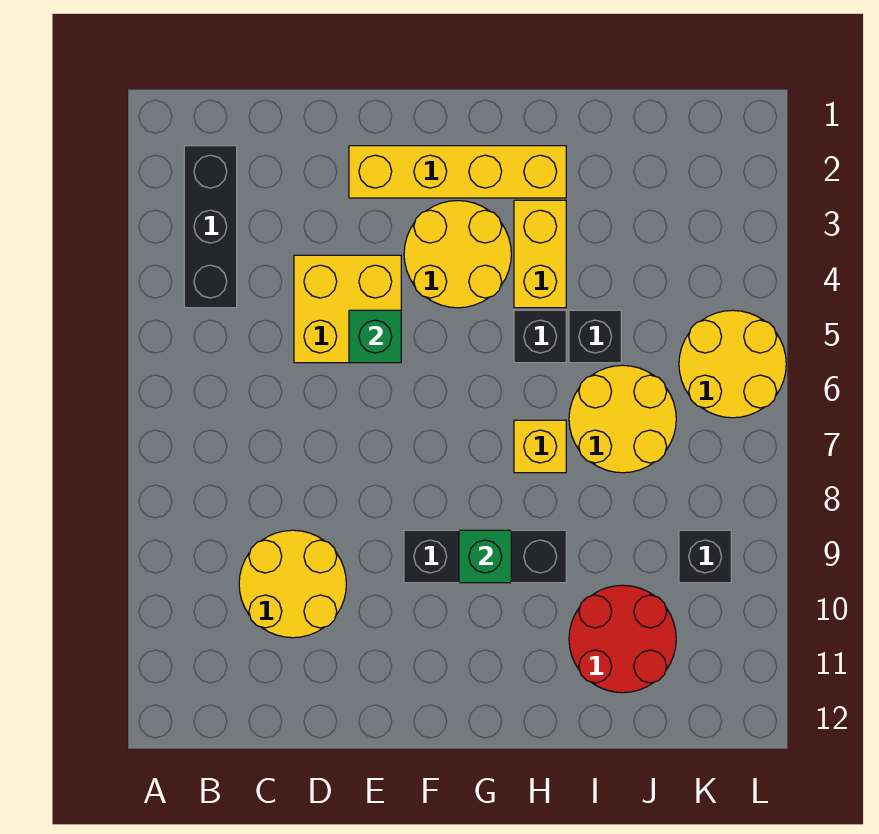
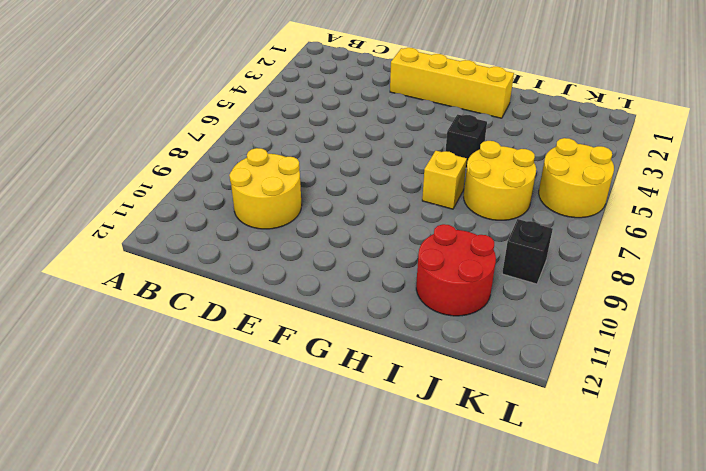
none -> black 1x3 brick [184,146,237,308]
none -> yellow 2x2 brick [294,255,401,363]
none -> yellow 2x2 round brick [404,201,511,308]

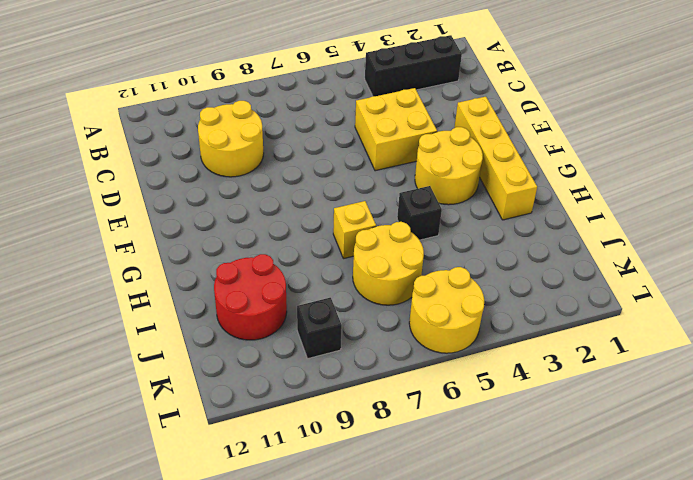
none -> black 1x3 brick [404,530,566,583]
none -> yellow 1x2 brick [514,200,566,308]
none -> black 1x1 brick [569,310,621,363]

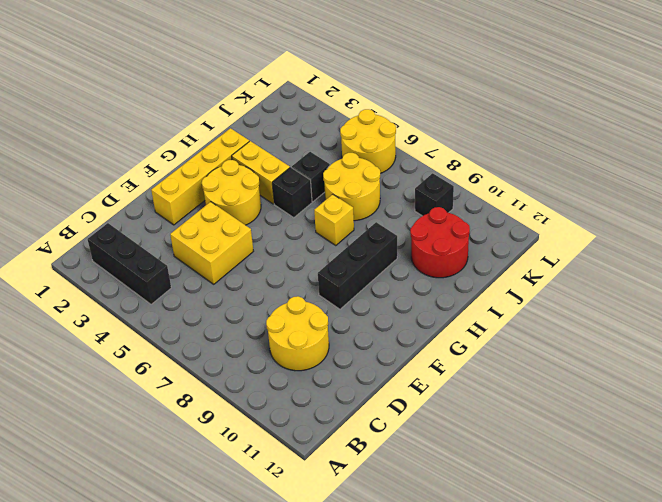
none -> green 1x1 brick [349,310,401,363]
none -> green 1x1 brick [459,530,511,583]

